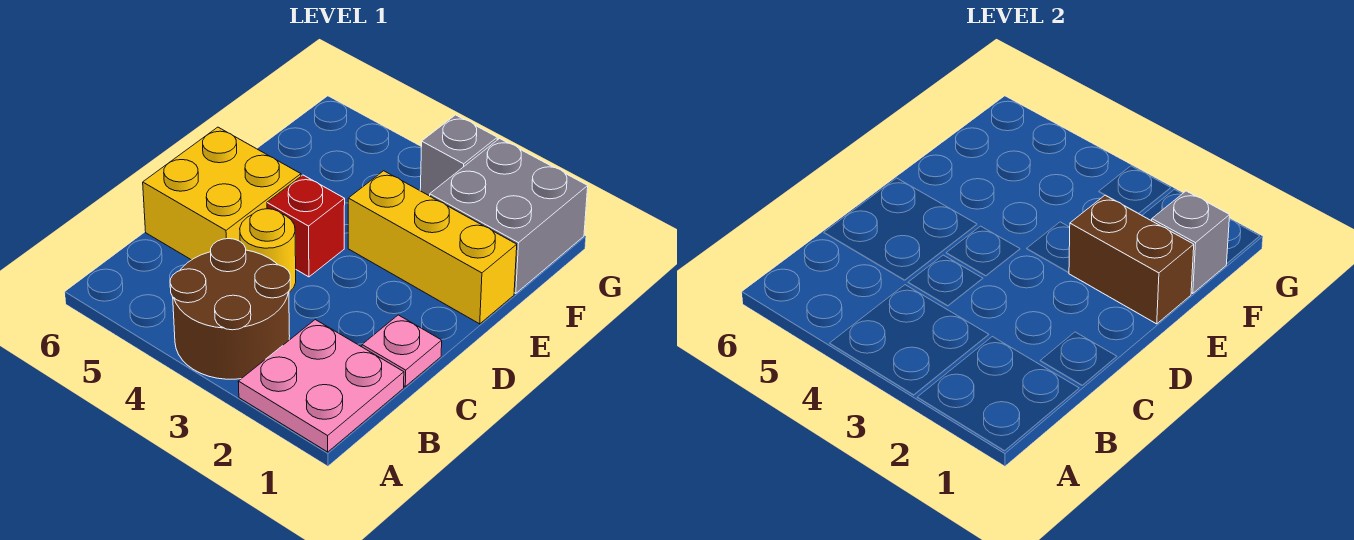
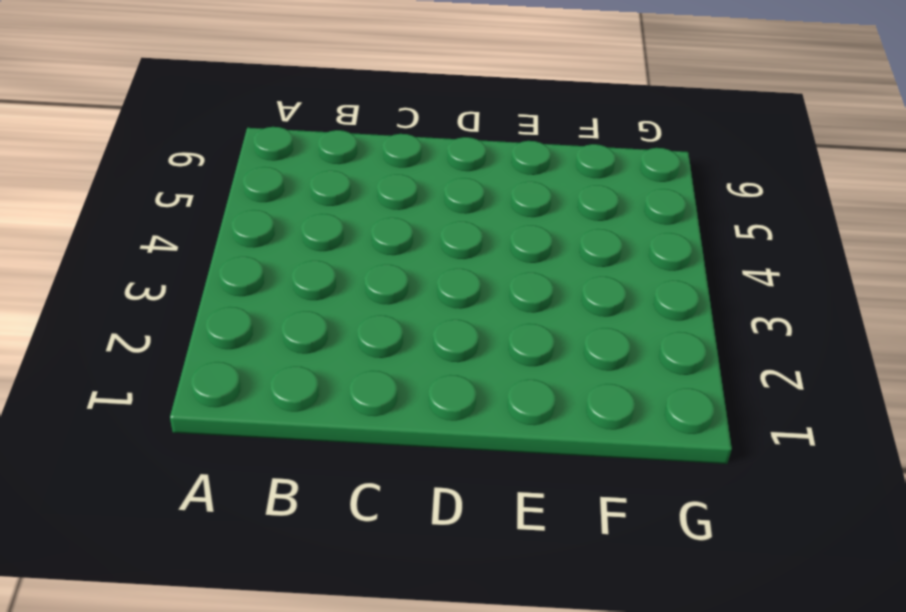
none -> pink 2x2 plate [238,320,404,452]
none -> brown 2x2 round brick [170,239,290,379]

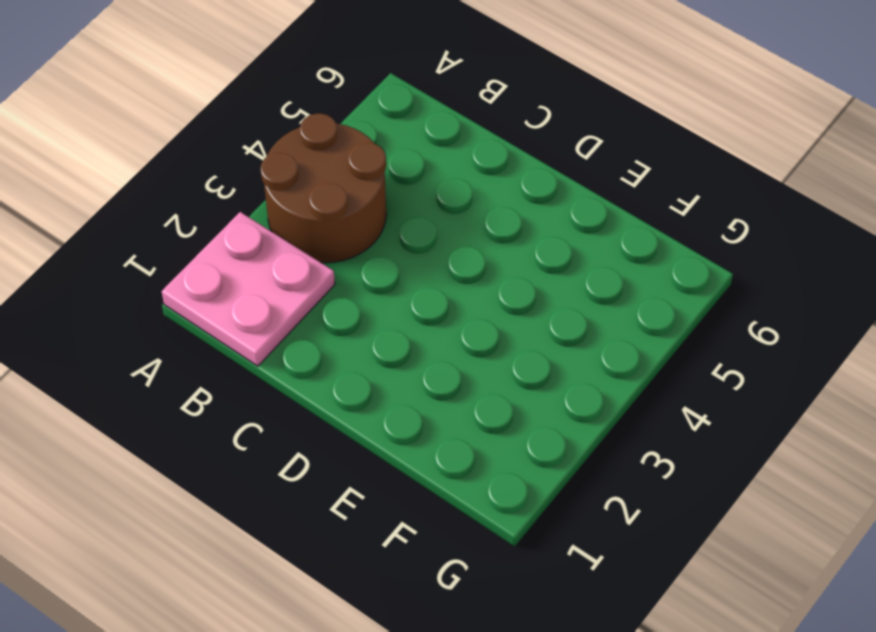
none -> pink 1x1 plate [362,315,442,386]
none -> yellow 1x1 round brick [240,209,296,292]

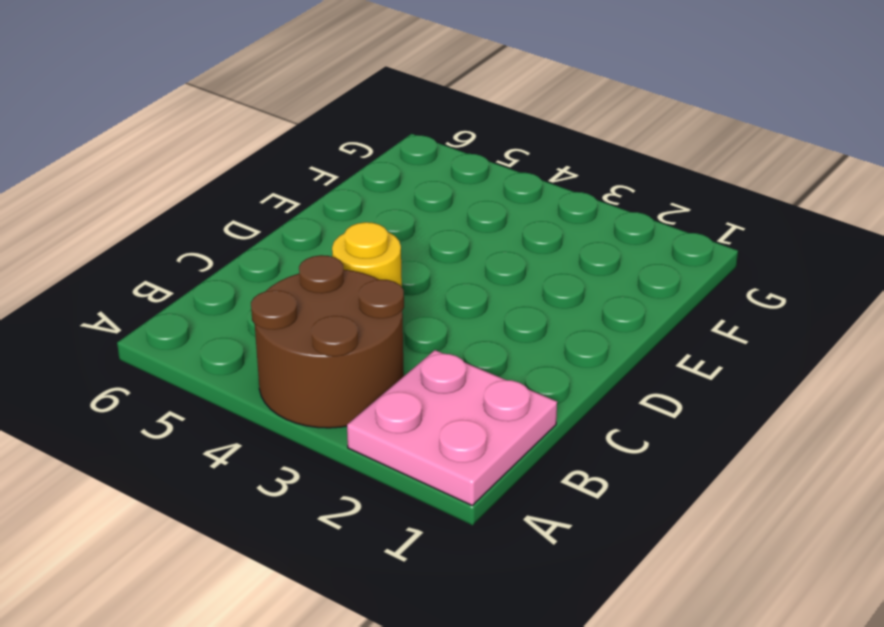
none -> pink 1x1 plate [362,315,442,386]
none -> yellow 2x2 brick [143,127,301,260]

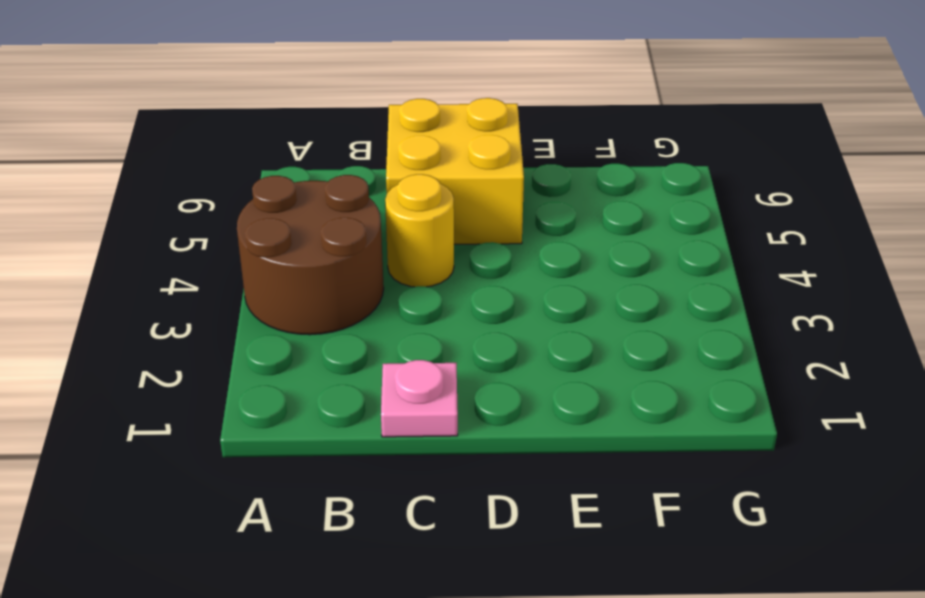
none -> pink 2x2 plate [238,320,404,452]
none -> red 1x1 brick [267,175,345,277]

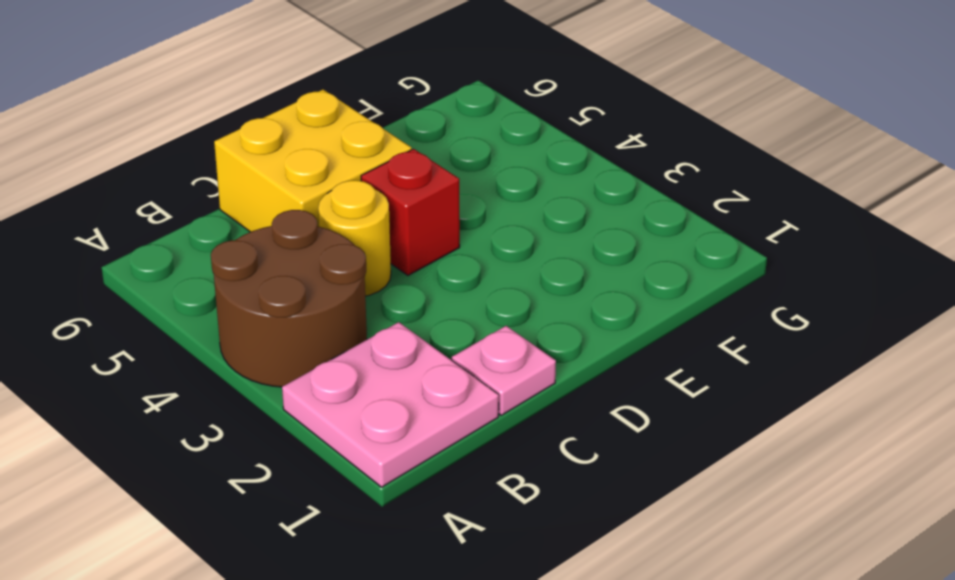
none -> yellow 1x3 brick [348,171,517,324]
none -> grey 2x2 brick [430,139,588,294]

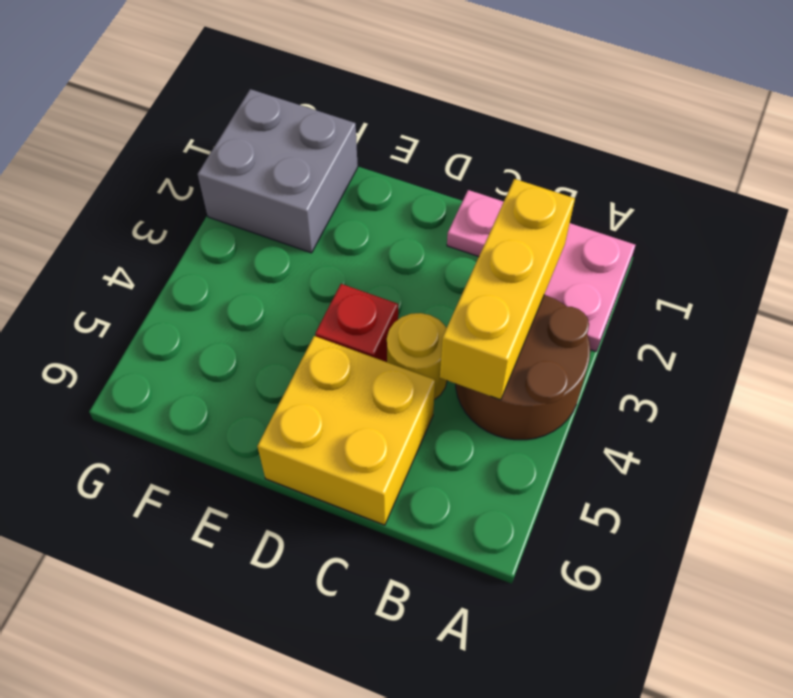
yellow 1x3 brick [440,179,575,400] -> yellow 1x3 brick moved to [348,171,517,324]
none -> grey 1x1 brick [420,115,497,196]
none -> brown 1x2 brick [1069,195,1194,324]

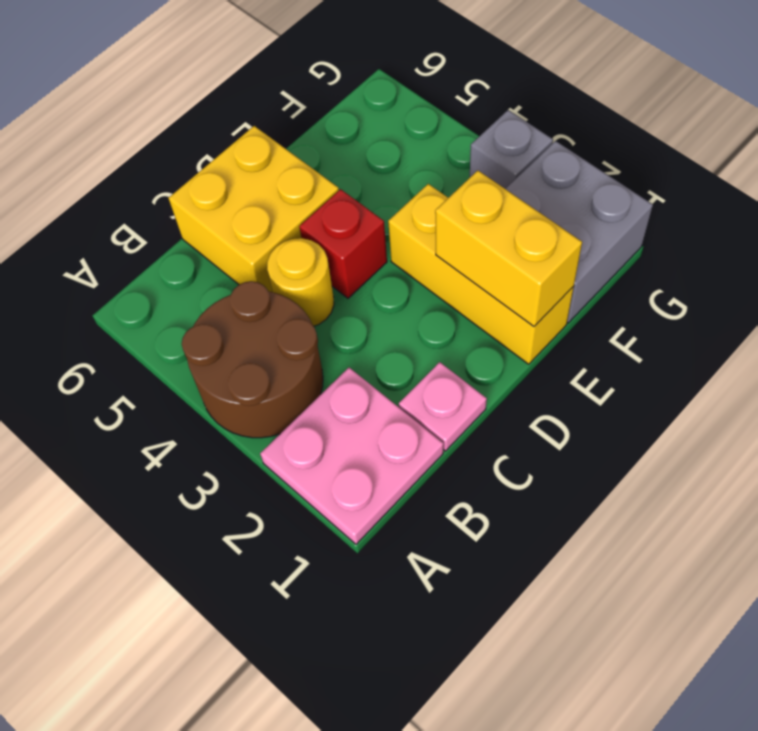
yellow 1x2 brick [435,171,582,326] -> brown 1x2 brick [1069,195,1194,324]
none -> grey 1x1 brick [1152,191,1230,294]

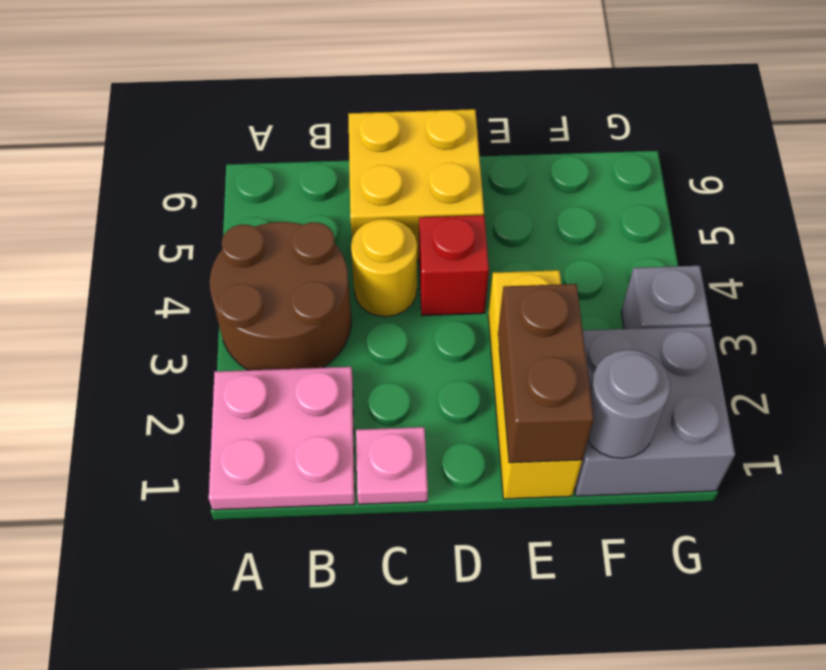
grey 1x1 round brick [588,350,670,458] -> grey 1x1 brick [1152,191,1230,294]

